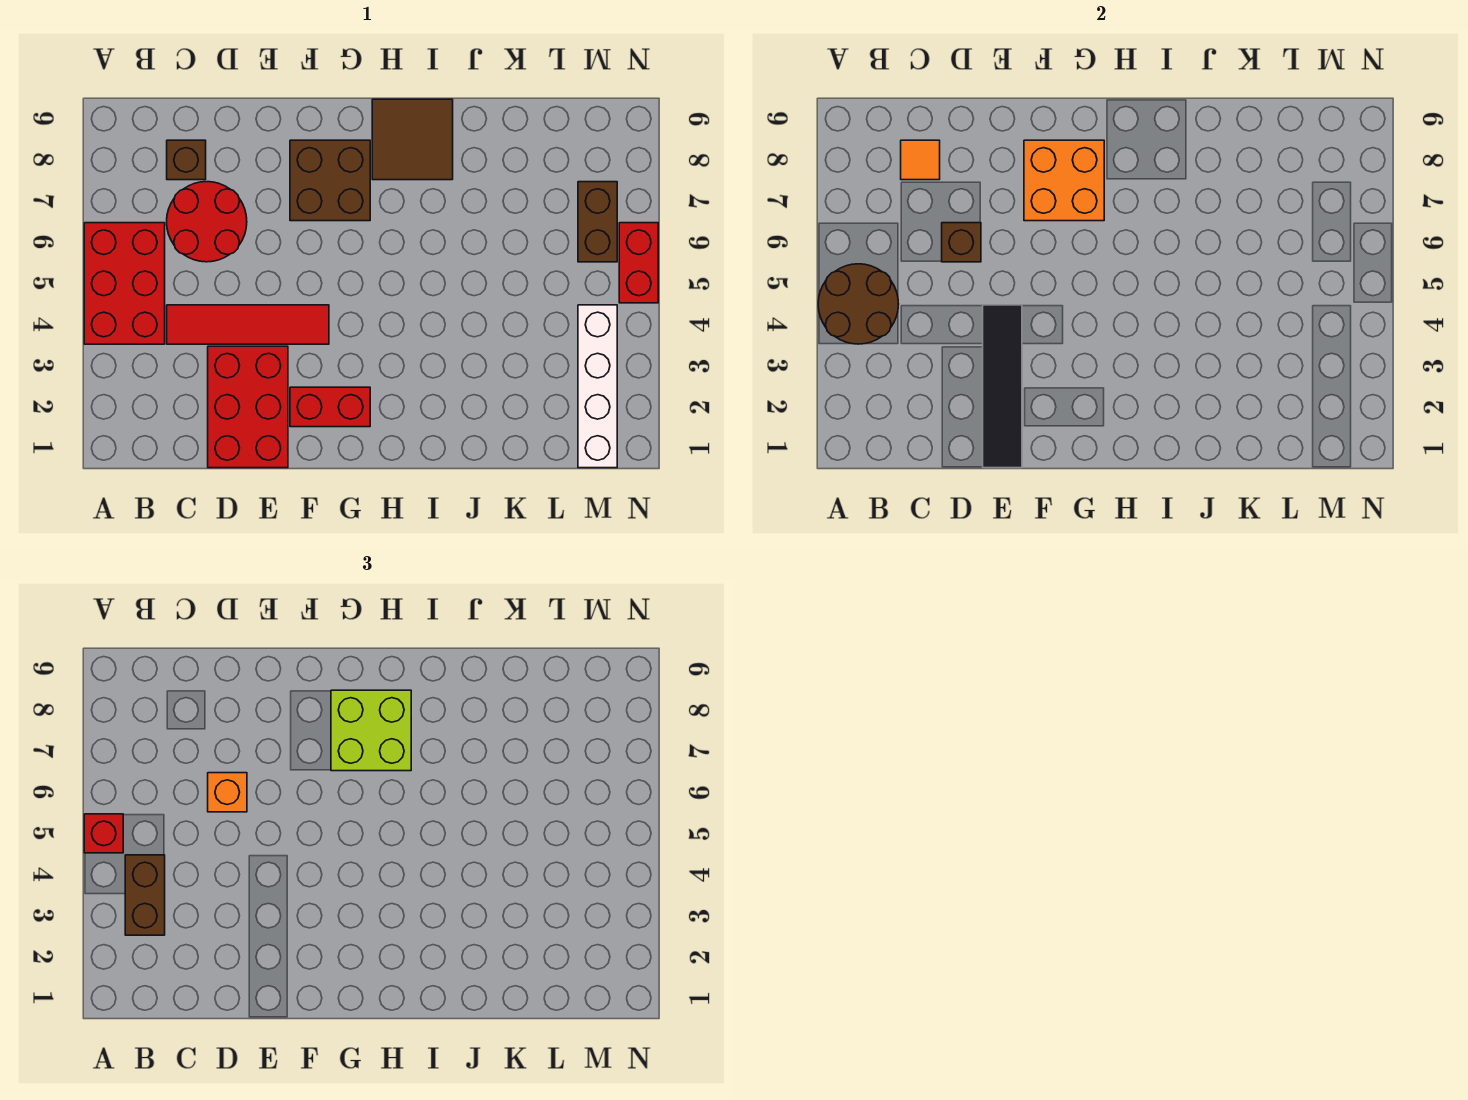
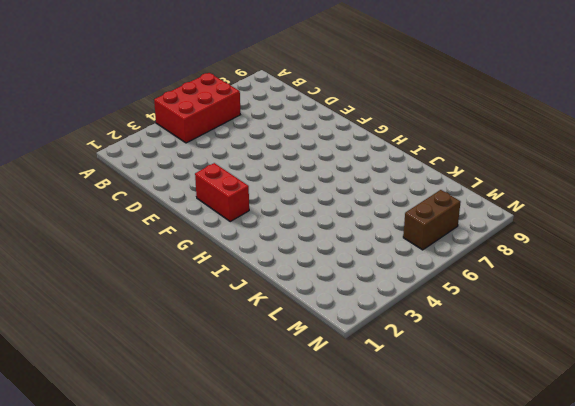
none -> red 1x4 tile [167,305,329,344]
none -> red 2x2 round brick [167,182,247,262]
none -> brown 1x1 brick [167,140,206,180]

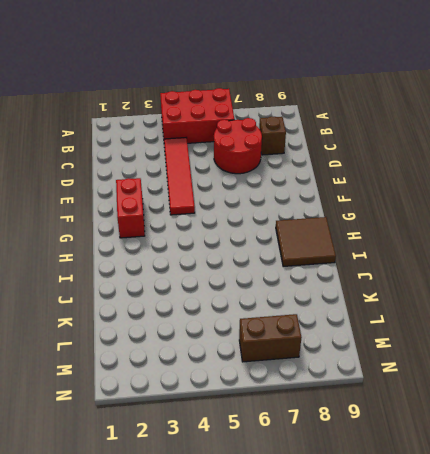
none -> red 2x3 brick [208,346,288,468]
none -> brown 2x2 brick [290,140,370,221]
none -> white 1x4 brick [578,305,617,468]

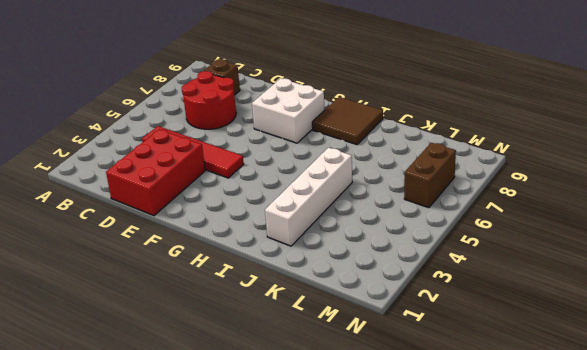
white 2x2 brick [252,78,324,143] -> brown 2x2 brick [290,140,370,221]
white 1x4 brick [265,148,352,246] -> white 1x4 brick moved to [578,305,617,468]
none -> red 2x3 brick [84,223,165,344]
none -> red 1x2 brick [290,387,370,427]
none -> red 1x2 brick [619,223,658,303]

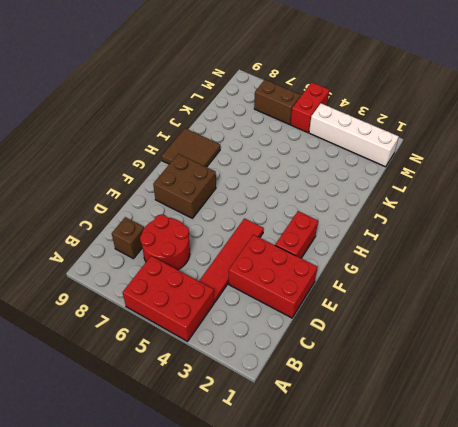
red 1x2 brick [290,82,329,133] -> red 1x2 brick turned to [619,223,658,303]
none -> brown 2x2 round brick [818,264,898,344]
none -> orange 1x1 tile [901,140,940,180]
none -> brown 1x1 brick [942,223,981,262]

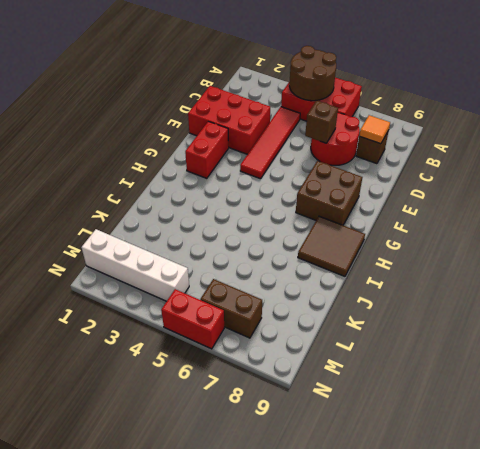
none -> black 1x4 tile [983,305,1022,468]
none -> orange 2x2 brick [1024,140,1104,221]
none -> red 1x1 brick [84,814,123,853]

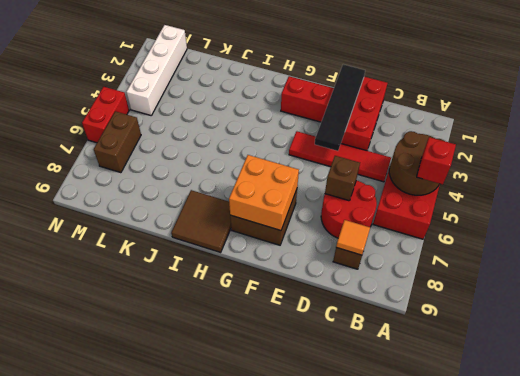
none -> brown 1x2 brick [125,855,165,935]
none -> orange 1x1 brick [208,773,247,812]
none -> lime 2x2 brick [331,690,411,771]

